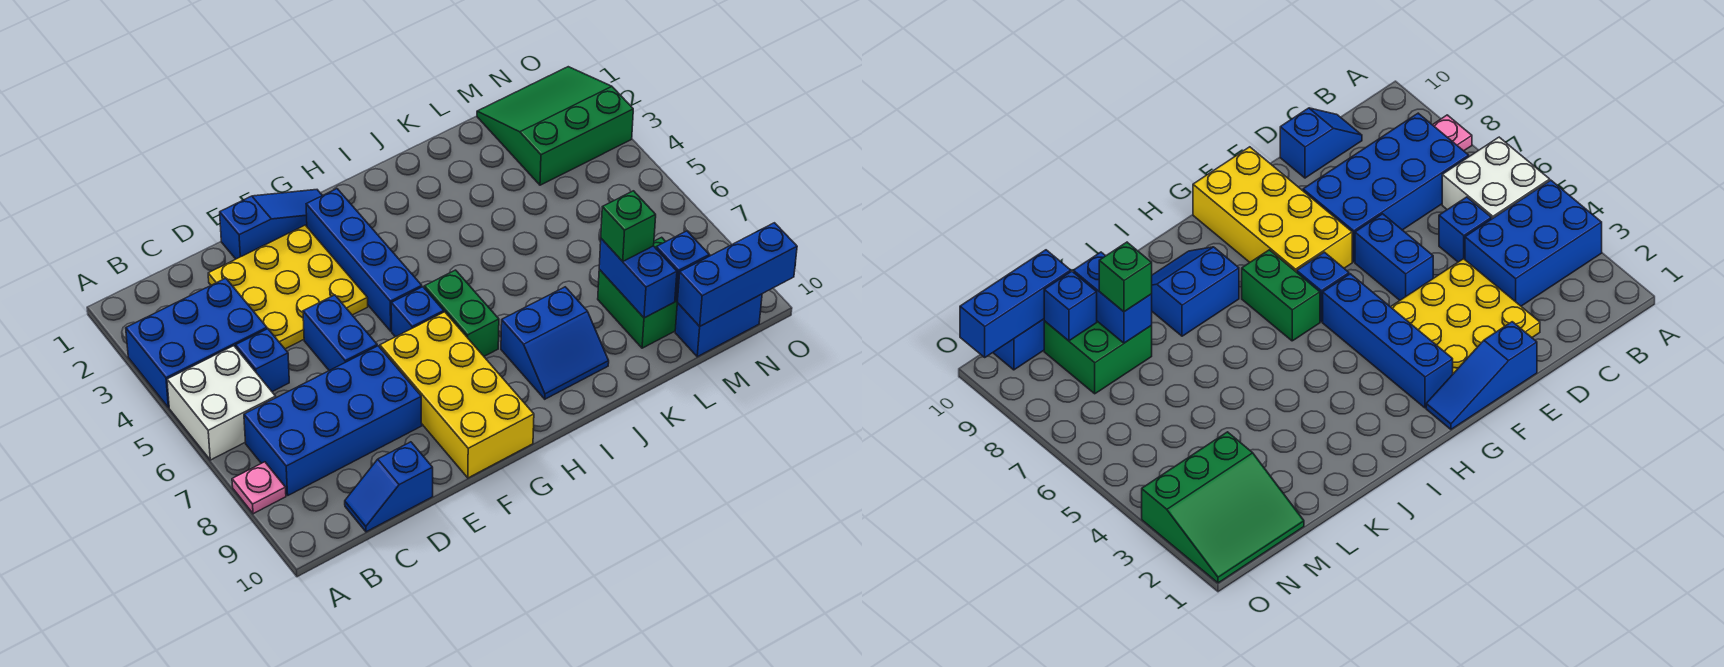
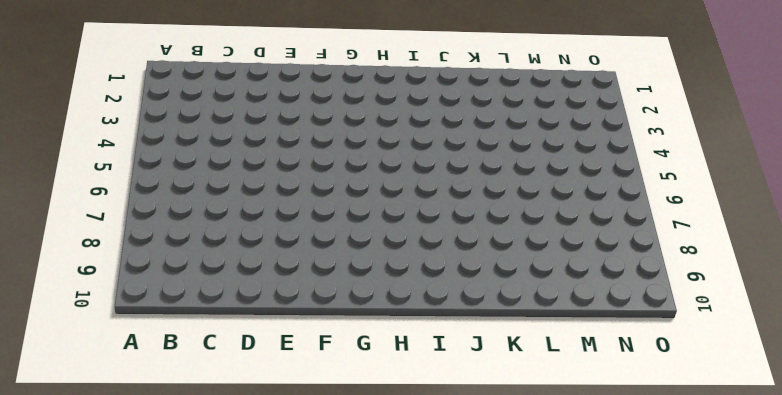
none -> blue 2x3 brick [126,278,267,408]
none -> white 2x2 brick [167,346,276,460]
none -> pink 1x1 plate [232,462,286,514]

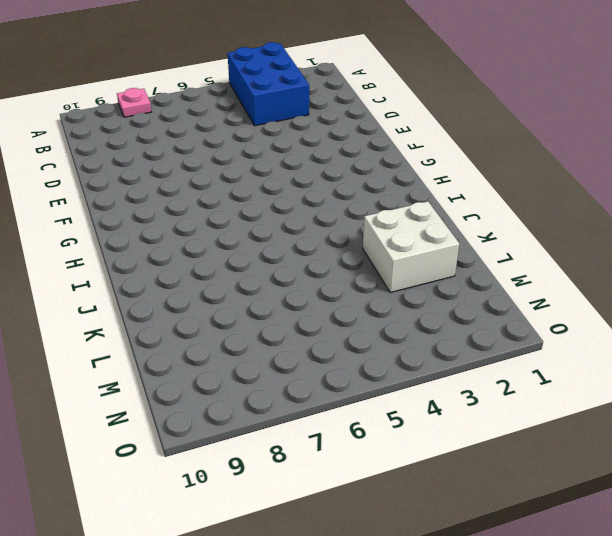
white 2x2 brick [363,201,459,293] -> white 2x2 brick moved to [167,346,276,460]
none -> blue 2x4 brick [244,346,422,495]
none -> blue 1x1 brick [236,329,289,392]
none -> blue 1x2 slope [345,442,433,532]

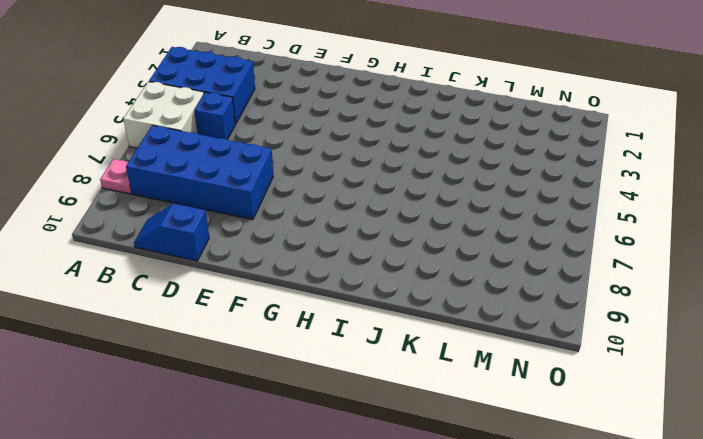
none -> yellow 3x3 plate [208,225,368,349]
none -> blue 1x3 slope [220,190,322,259]
none -> blue 1x2 brick [303,295,377,371]

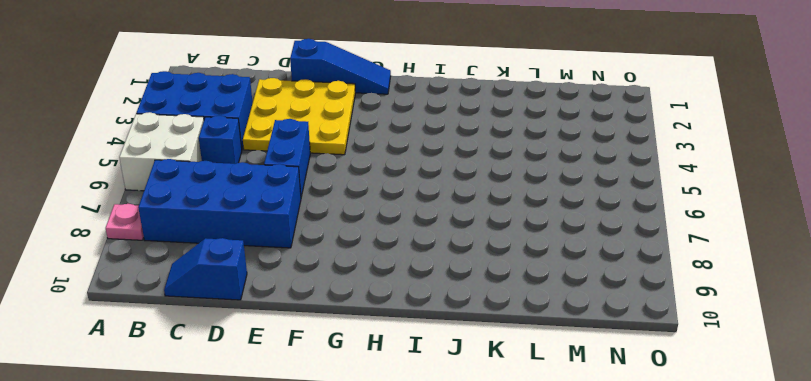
none -> yellow 2x4 brick [380,312,534,478]
none -> blue 1x4 brick [306,189,422,331]
none -> blue 1x1 brick [391,287,444,337]

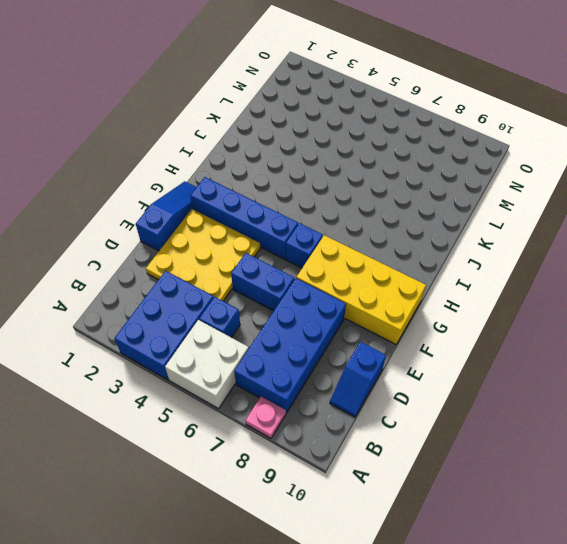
none -> green 1x2 brick [424,270,499,356]
none -> blue 2x2 slope [501,287,609,399]
none -> green 2x2 brick [598,237,678,348]

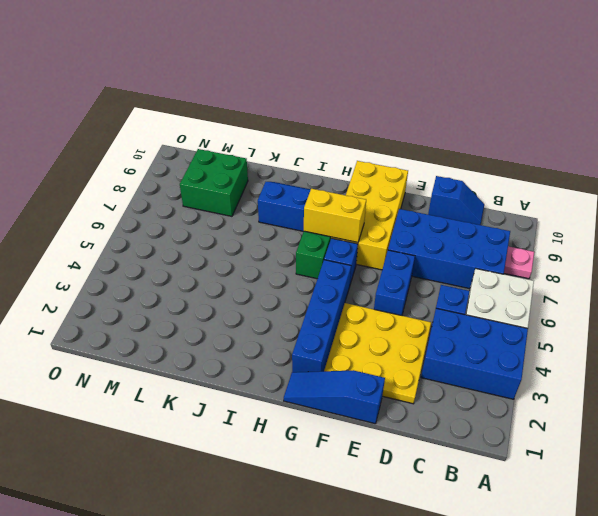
yellow 1x2 brick [304,189,366,242] -> none
none -> green 3x3 slope [477,67,633,185]
none -> blue 1x2 brick [675,294,762,357]
none -> blue 1x2 brick [599,239,677,318]

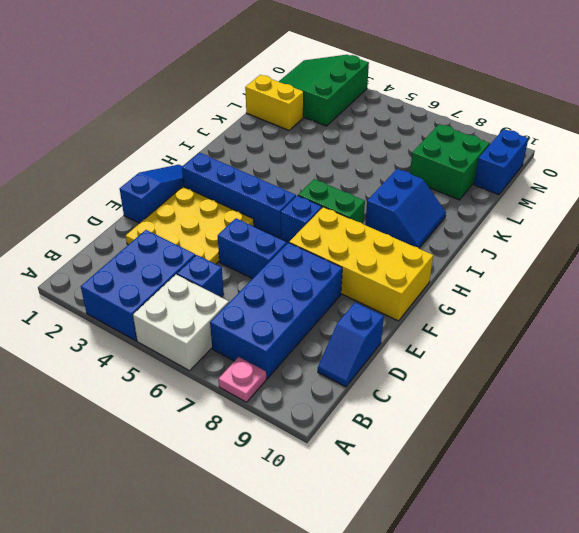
yellow 1x2 brick [245,75,304,130] -> none
none -> blue 1x2 brick [599,239,677,318]
none -> blue 1x1 brick [656,231,709,301]
none -> blue 1x3 brick [678,223,797,326]

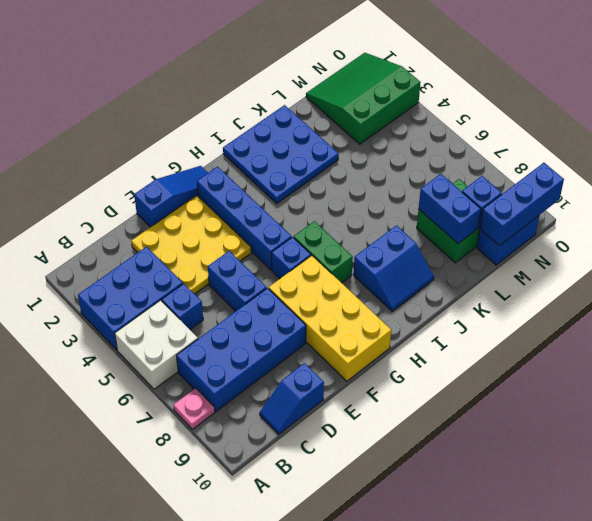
blue 3x3 plate [223,105,339,203] -> none
none -> green 1x1 brick [601,191,656,261]

